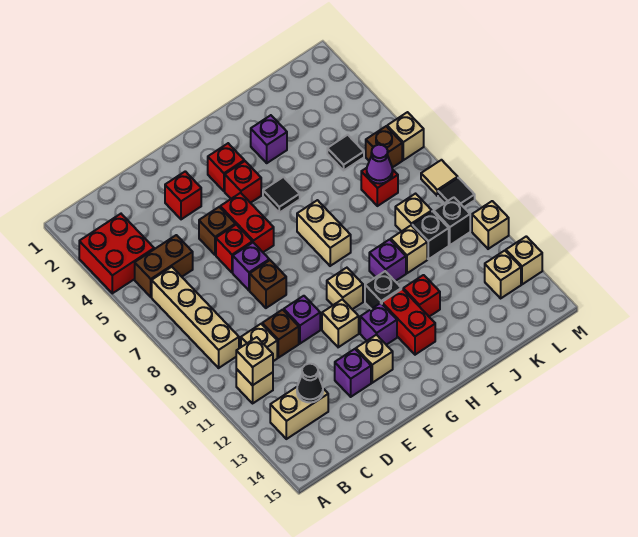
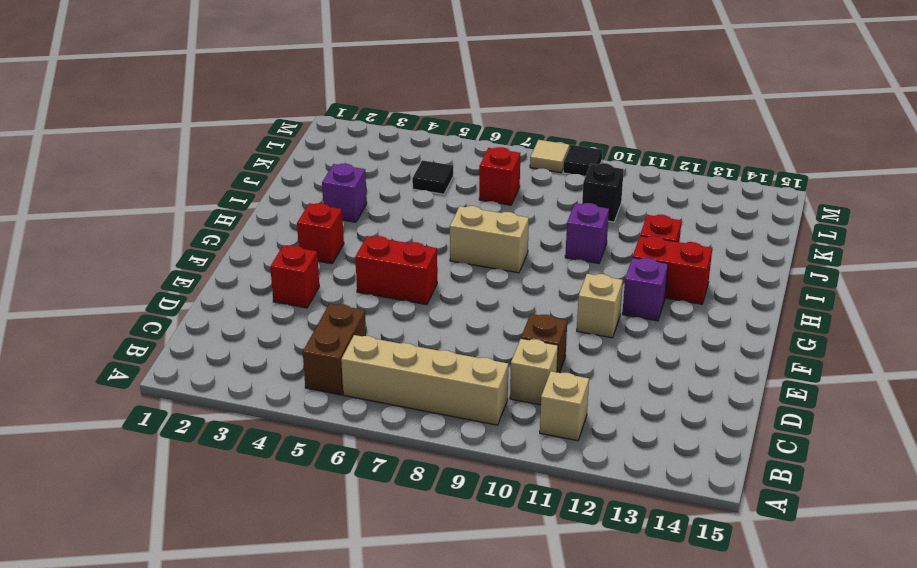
none -> red 2x2 brick [79,214,154,293]
none -> tan 1x2 brick [270,387,328,439]
none -> brown 1x1 brick [199,207,235,255]
none -> red 1x1 brick [216,225,252,273]

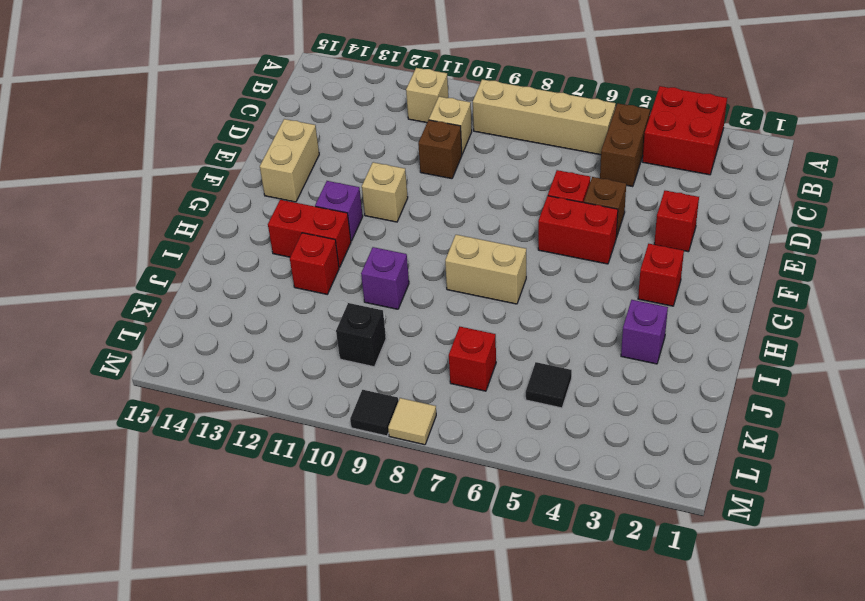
tan 1x2 brick [260,119,319,202] -> tan 1x2 brick moved to [270,387,328,439]
none -> purple 1x1 brick [233,243,269,290]
none -> brown 1x1 brick [250,260,286,308]
none -> purple 1x1 brick [284,296,320,344]
none -> purple 1x1 brick [335,349,371,397]

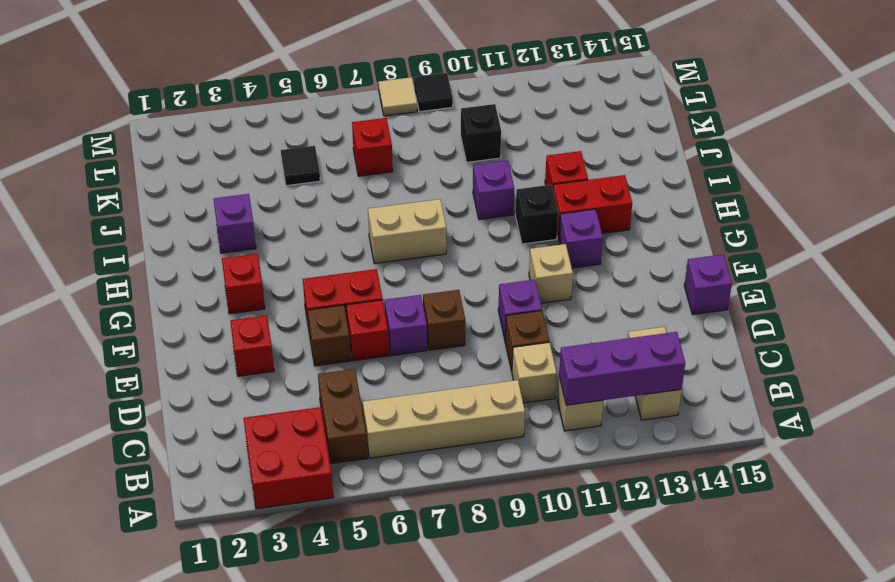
purple 1x3 brick [559,332,685,405] -> tan 1x1 brick [236,337,273,385]
purple 1x1 brick [684,254,732,315] -> purple 1x1 brick moved to [335,349,371,397]
none -> tan 1x1 brick [356,335,393,383]
none -> red 1x1 brick [225,161,261,203]
none -> tan 1x1 brick [327,268,363,309]
none -> black 1x1 tile [263,177,300,213]

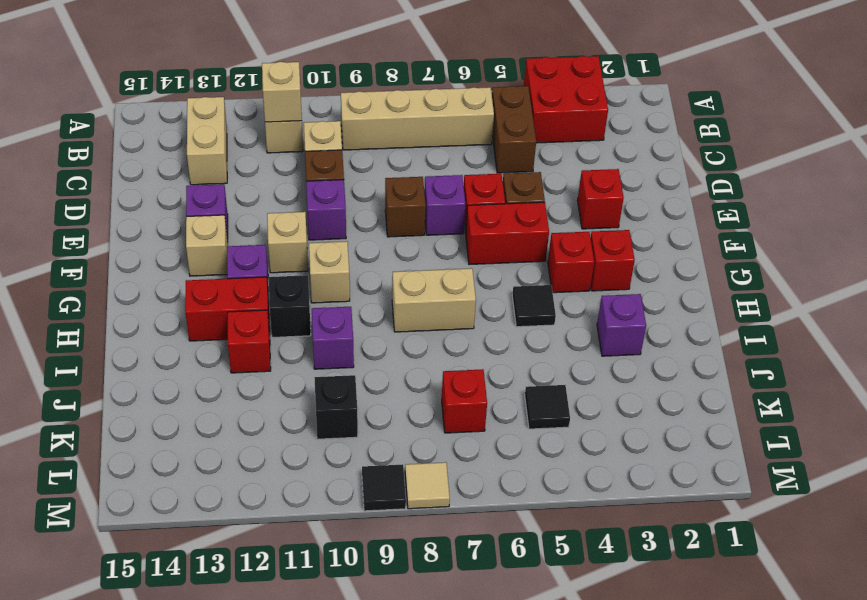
none -> tan 1x1 brick [391,225,427,273]
none -> tan 1x1 brick [395,194,432,231]
none -> brown 1x1 brick [366,126,402,168]
none -> black 1x1 brick [434,197,470,245]

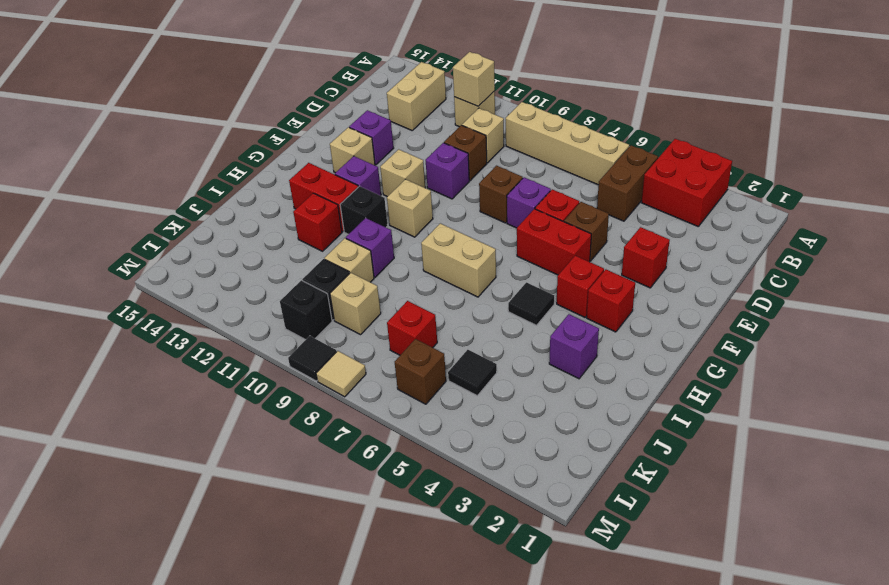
none -> tan 1x1 brick [485,251,521,298]
none -> tan 1x1 brick [387,112,424,160]
none -> tan 1x1 brick [472,201,509,249]
none -> tan 1x1 brick [506,236,542,284]

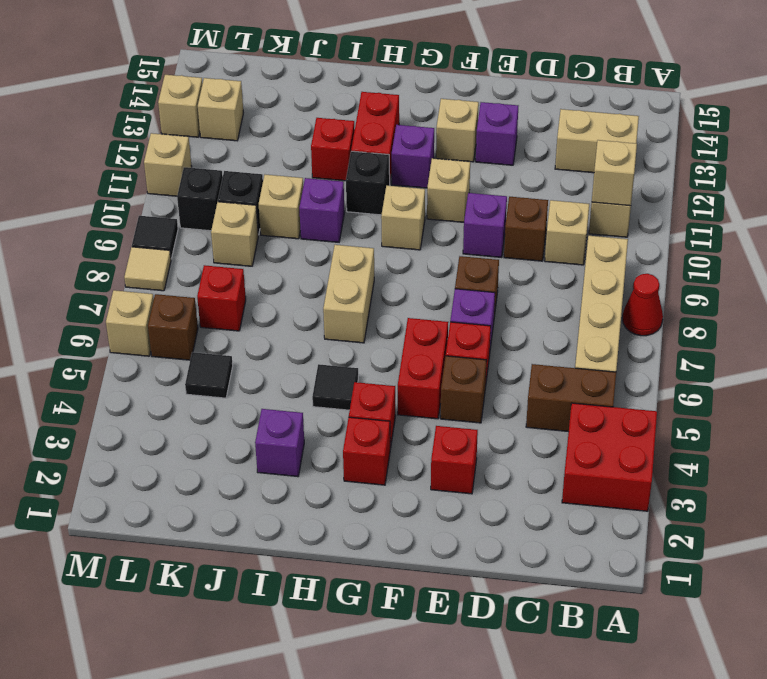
red 1x1 cone [623,274,663,336] -> none
none -> black 1x1 cone [297,364,323,402]
none -> purple 1x1 cone [367,145,393,184]

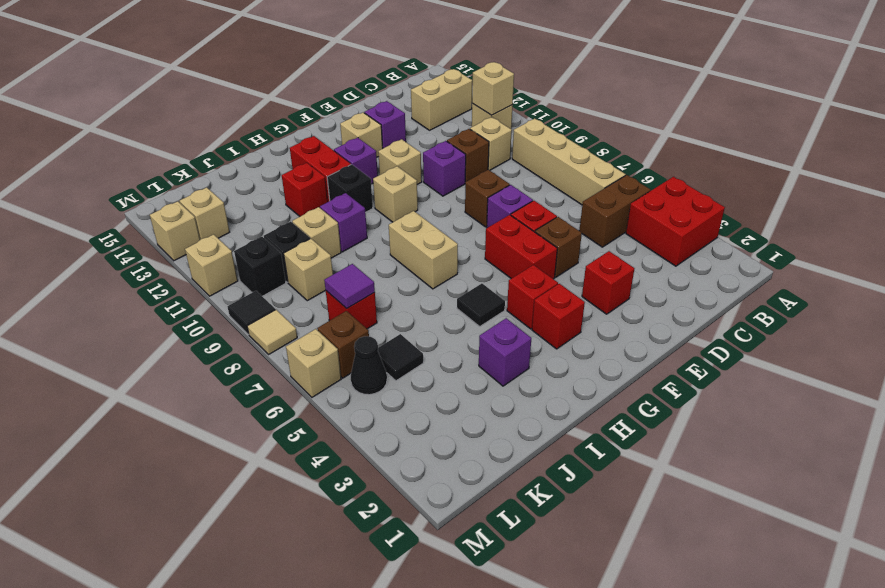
purple 1x1 tile [324,264,375,308] -> purple 1x1 cone [367,145,393,184]
black 1x1 cone [351,336,387,395] -> black 1x1 cone moved to [297,364,323,402]

